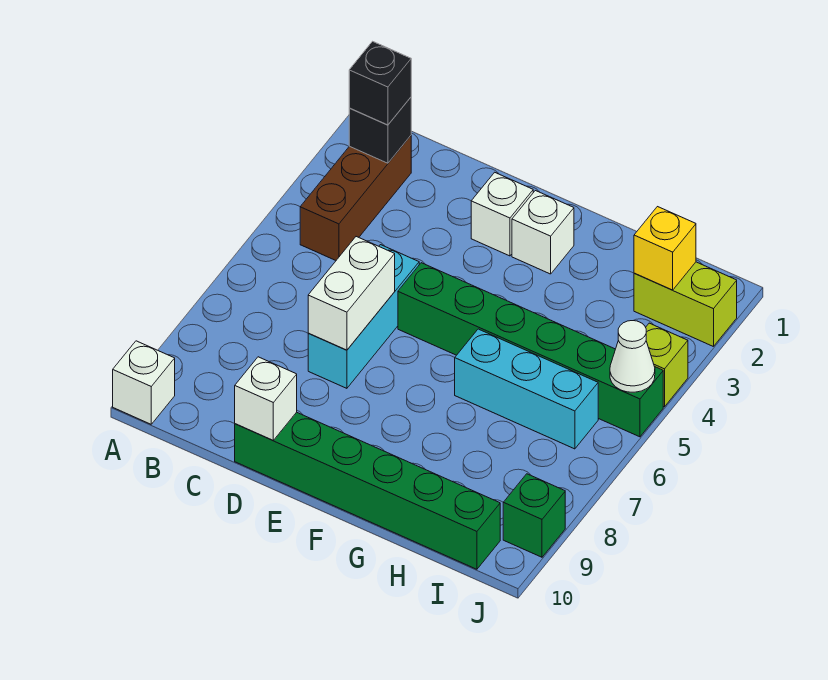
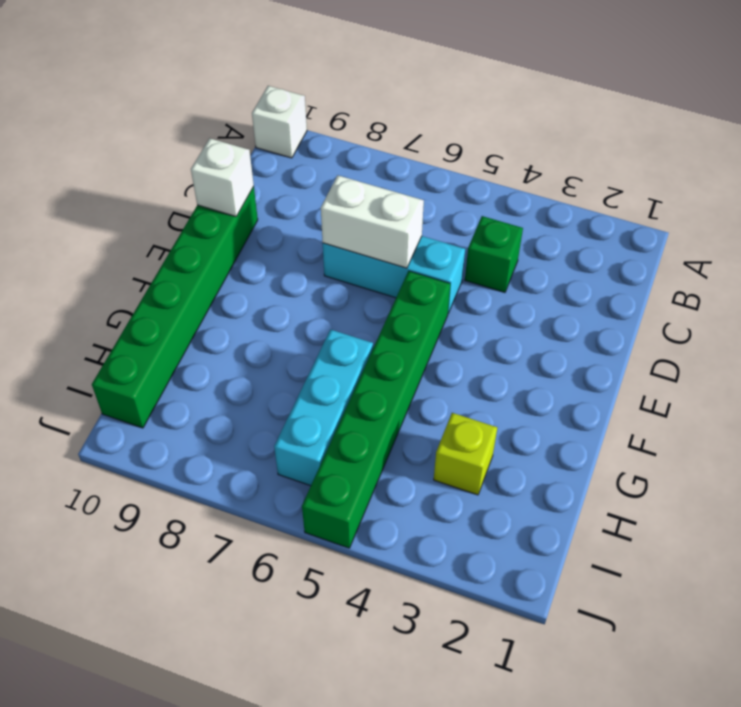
green 1x1 brick [465,216,523,292] -> green 1x1 brick moved to [503,474,565,557]
lime 1x1 brick [434,413,497,495] -> lime 1x1 brick moved to [646,323,688,407]
none -> brown 1x3 brick [300,136,411,260]
none -> white 1x1 brick [471,172,533,256]
none -> white 1x1 brick [512,191,574,274]

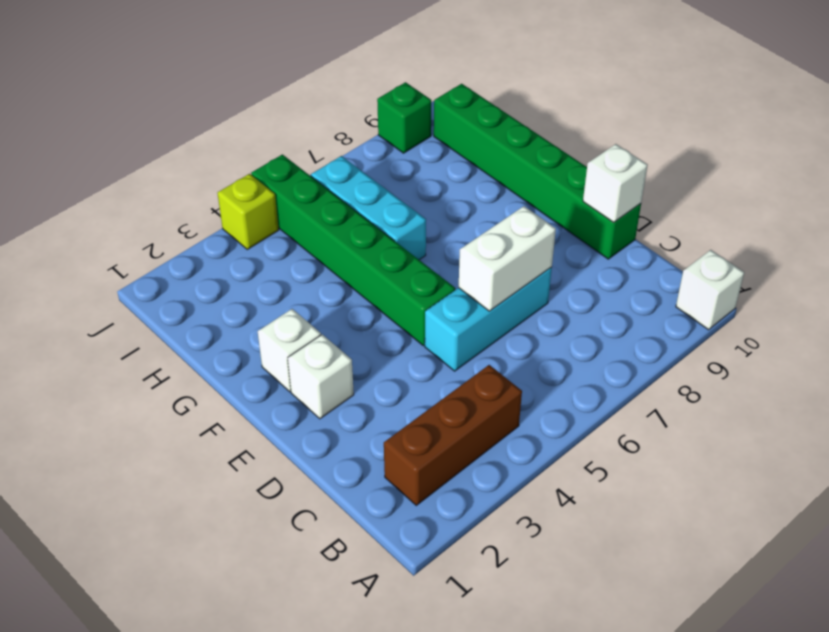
none -> lime 1x2 brick [634,262,737,347]
none -> black 1x1 brick [349,97,411,163]
none -> yellow 1x1 brick [634,207,696,290]

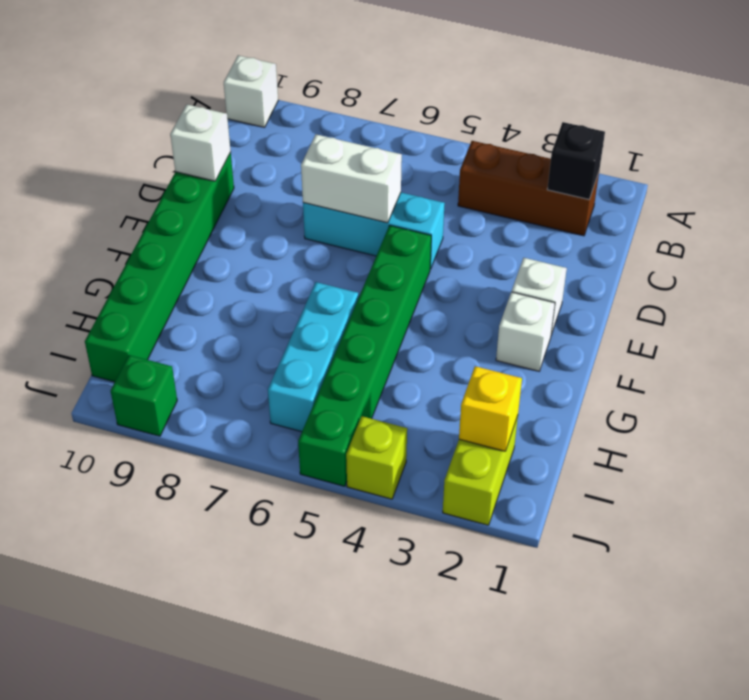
none -> white 1x1 cone [610,321,655,392]
none -> black 1x1 brick [349,41,411,125]

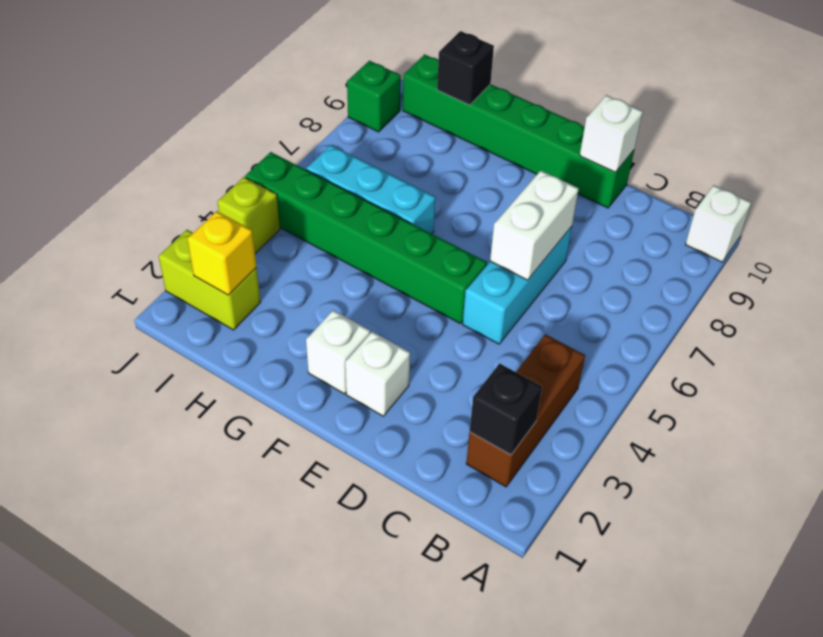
black 1x1 brick [437,31,494,105] -> black 1x1 brick moved to [349,41,411,125]
none -> white 1x1 cone [610,321,655,392]

